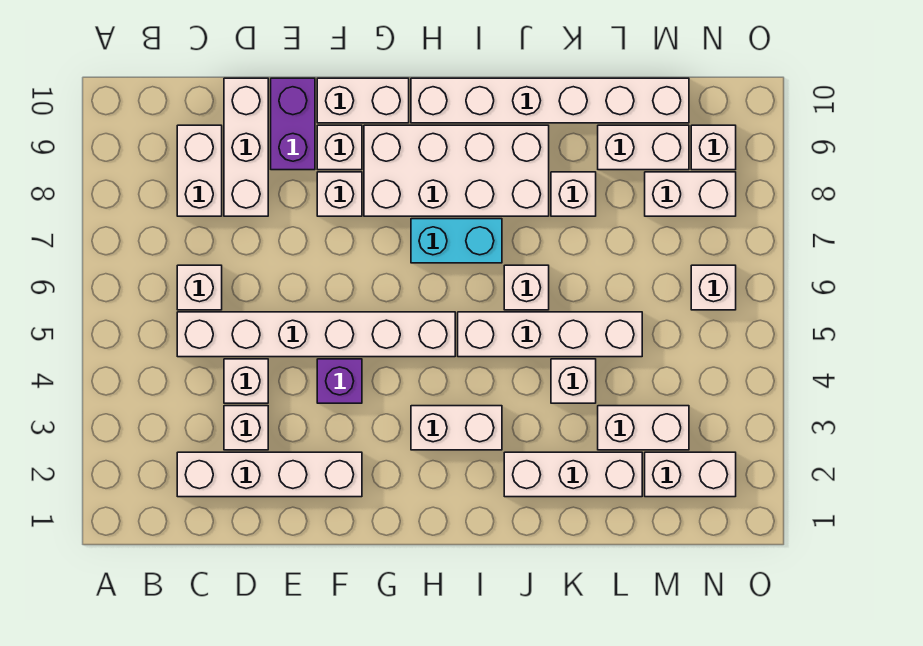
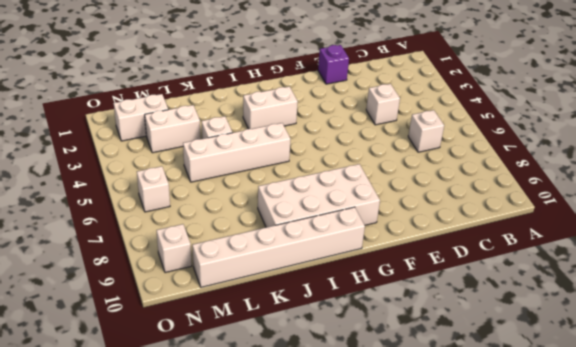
purple 1x1 brick [318,45,349,84] -> purple 1x1 brick moved to [317,359,362,403]
none -> white 1x4 brick [177,452,362,497]
none -> white 1x6 brick [177,312,455,357]
none -> white 1x2 brick [177,125,222,216]

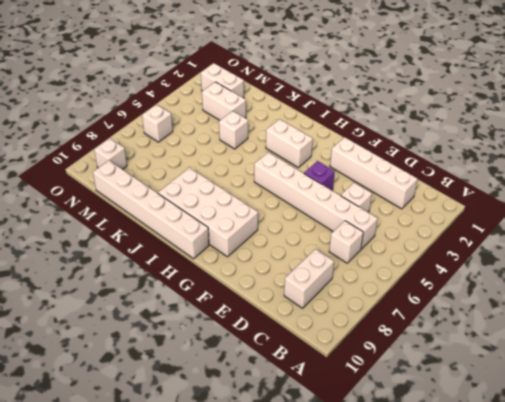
none -> white 1x1 brick [224,406,268,450]
none -> white 1x3 brick [224,78,268,216]
none -> purple 1x2 brick [271,78,315,170]

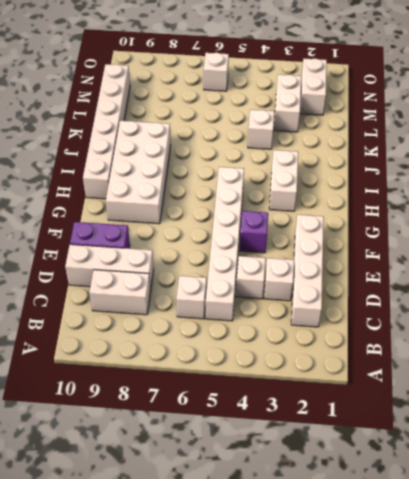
none -> white 1x1 brick [317,172,362,216]
none -> white 1x1 brick [317,125,362,170]
none -> white 1x2 brick [317,78,409,123]

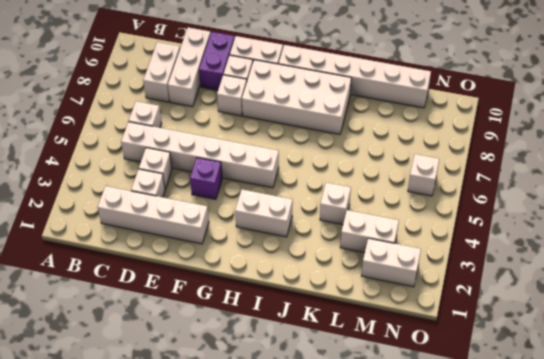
none -> cyan 1x2 brick [411,219,502,263]
none -> white 1x4 brick [458,312,642,357]
none -> white 1x3 brick [504,452,642,497]

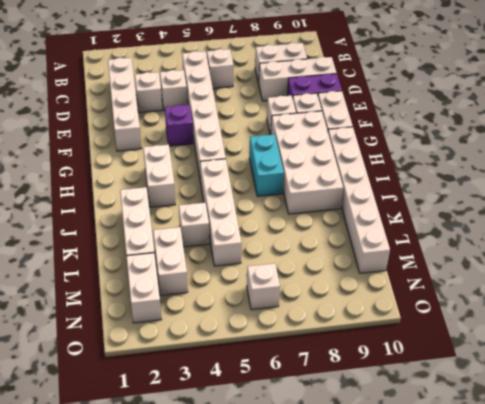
none -> white 1x1 brick [504,265,549,310]
none -> white 1x1 brick [551,172,596,216]
none -> white 1x2 brick [598,125,689,170]

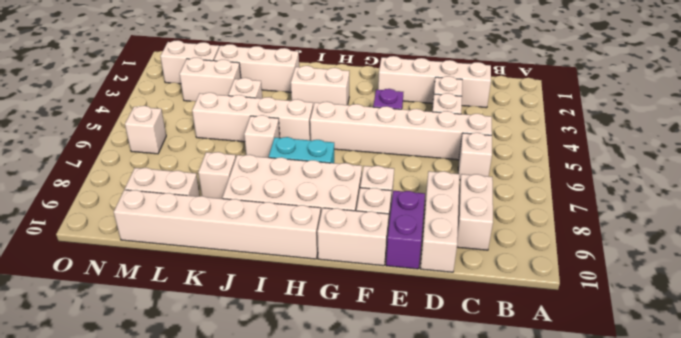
none -> white 1x2 brick [645,172,736,216]
none -> white 1x1 brick [691,125,736,170]

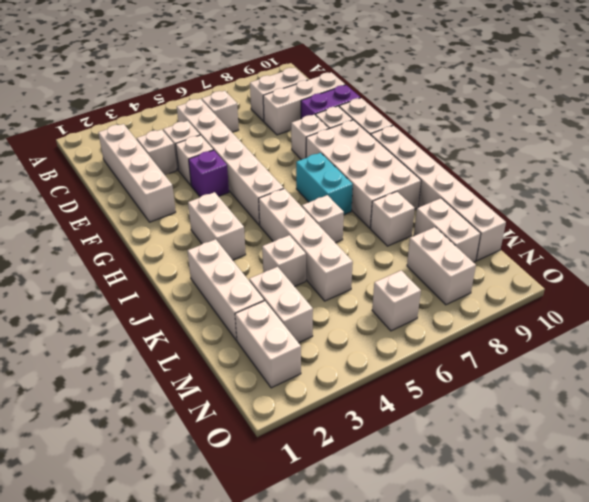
white 1x1 brick [176,135,213,185] -> white 1x1 brick moved to [691,125,736,170]

